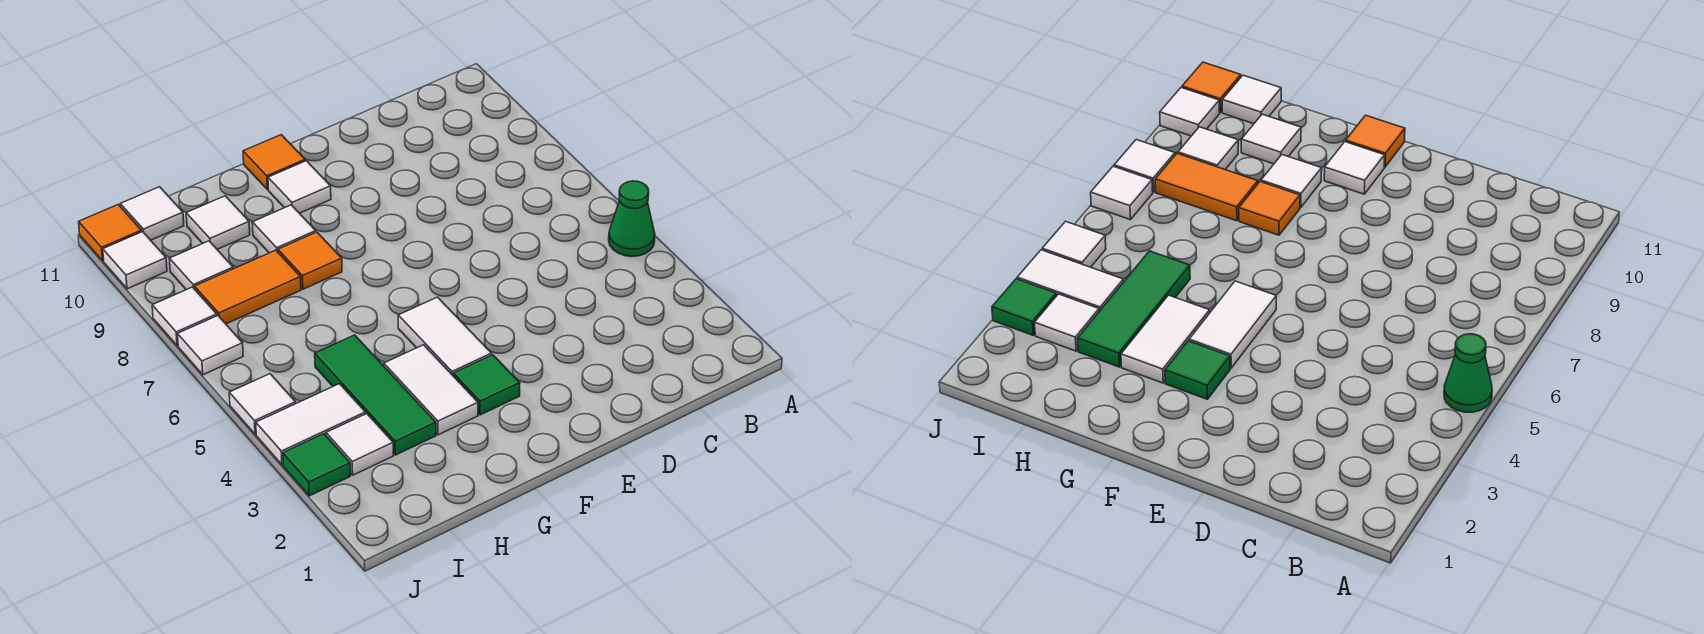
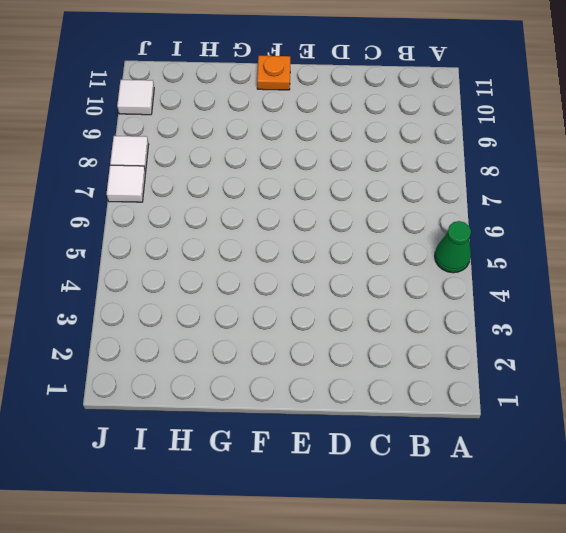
orange 1x1 plate [257,56,290,90] -> orange 1x1 tile [243,135,305,189]
none -> green 1x1 tile [453,355,520,415]
none -> white 1x2 tile [398,297,492,375]
none -> white 1x1 tile [268,161,331,213]

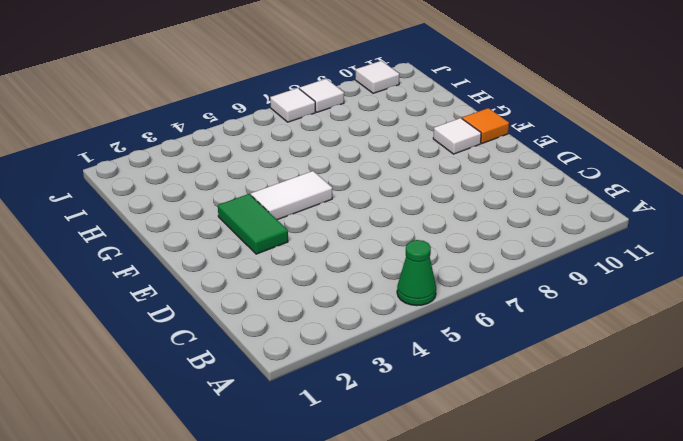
green 1x2 tile [218,194,288,254] -> green 1x1 tile [453,355,520,415]
none -> white 1x2 tile [384,345,478,435]
none -> orange 1x1 tile [278,232,342,289]
none -> white 1x1 tile [252,205,316,253]

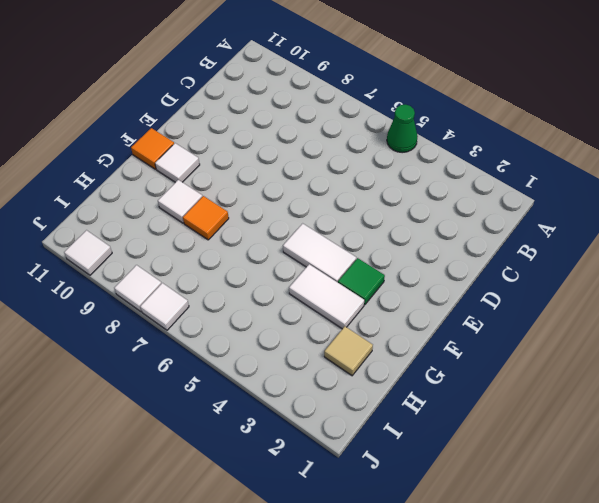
tan 1x1 tile [324,326,373,376] -> none
none -> green 1x3 tile [315,335,436,455]
none -> orange 1x2 tile [195,250,301,324]
none -> white 1x1 tile [186,196,250,249]

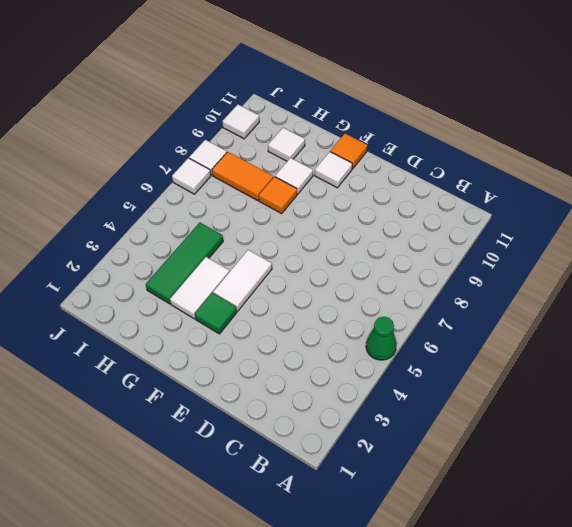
none -> white 1x1 tile [326,414,393,475]
none -> white 1x2 tile [256,384,366,465]
none -> white 1x1 tile [169,241,233,290]

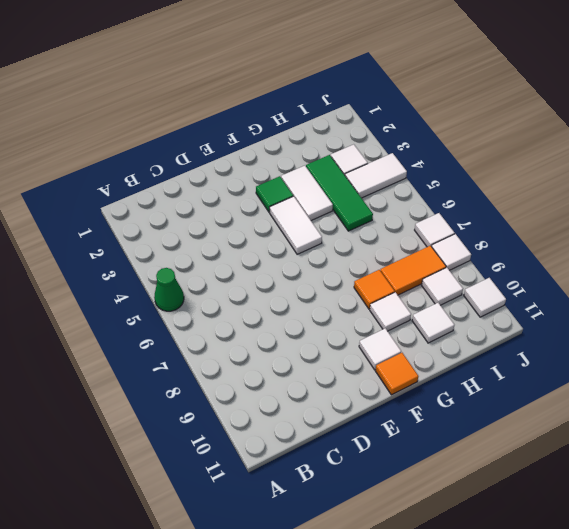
none -> white 1x1 tile [120,187,184,240]
none -> green 1x1 tile [283,434,350,496]
none -> white 1x1 tile [229,374,296,434]

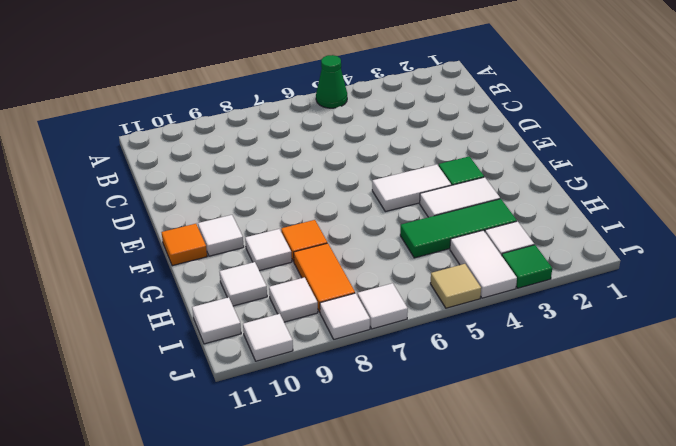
tan 1x1 tile [430,264,481,308] -> white 1x1 tile [229,374,296,434]
none -> orange 1x1 tile [79,205,142,261]

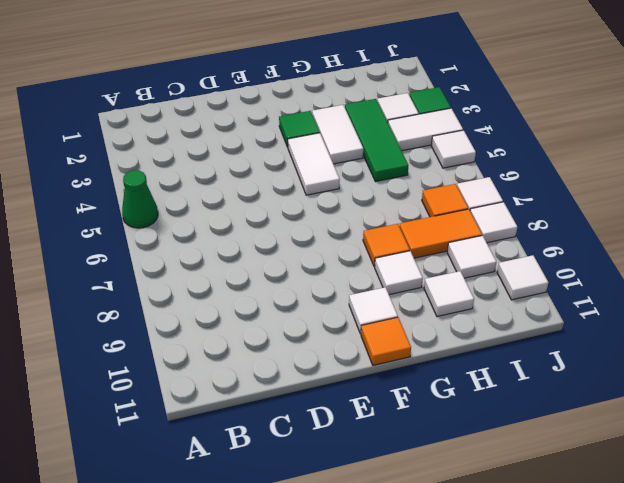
orange 1x1 tile [422,184,468,217] -> orange 1x1 tile moved to [79,205,142,261]
none -> white 1x1 tile [120,187,184,240]

